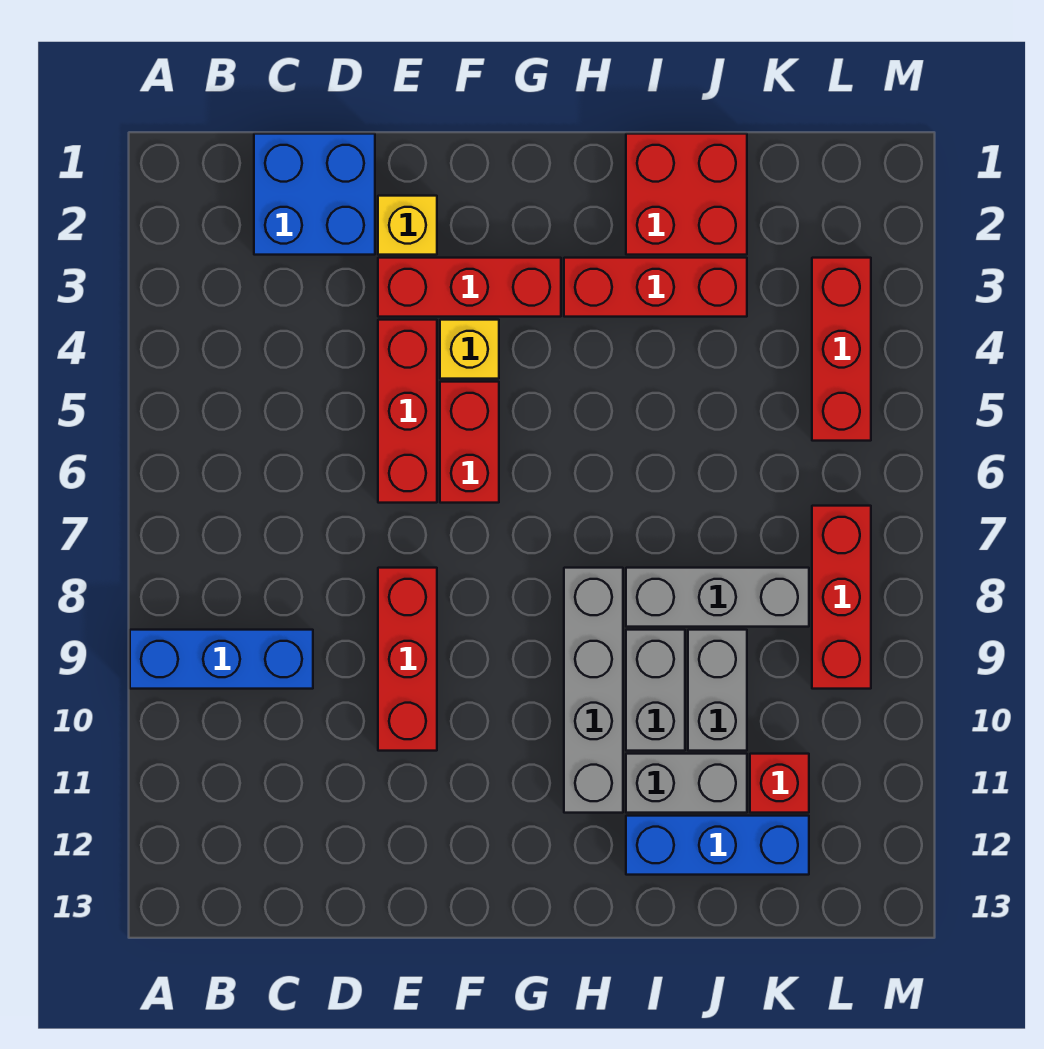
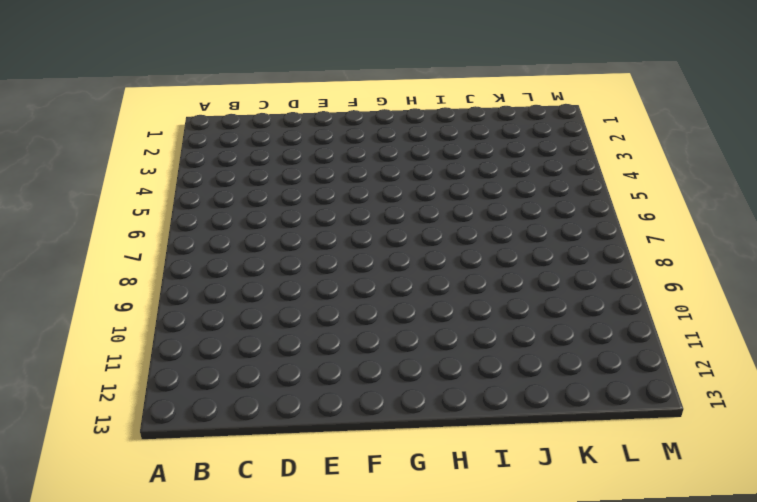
none -> blue 1x3 brick [130,630,313,689]
none -> blue 2x2 brick [254,134,375,255]
none -> yellow 1x1 brick [378,196,437,255]

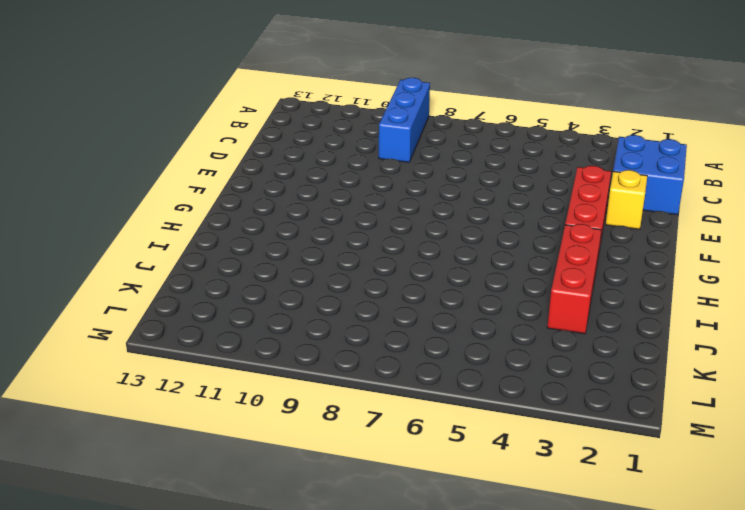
none -> red 1x3 brick [378,320,437,503]
none -> red 1x3 brick [378,568,437,751]
none -> yellow 1x1 brick [440,320,499,379]

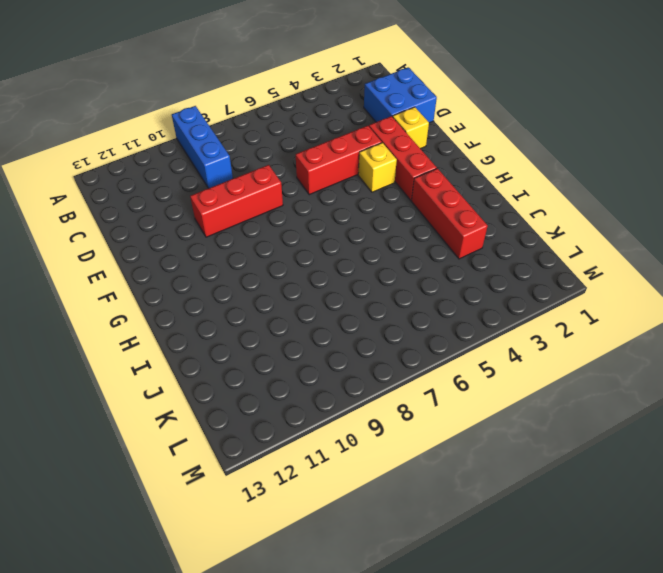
none -> red 1x2 brick [440,382,499,503]
none -> grey 1x4 brick [564,568,623,813]
none -> red 2x2 brick [626,134,747,255]

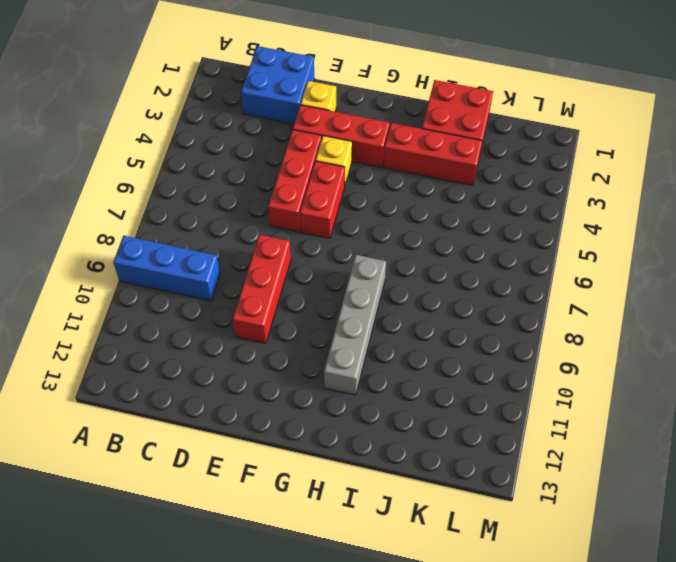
none -> grey 1x3 brick [626,568,809,627]
none -> grey 1x2 brick [626,630,685,751]
none -> grey 1x2 brick [626,754,747,813]

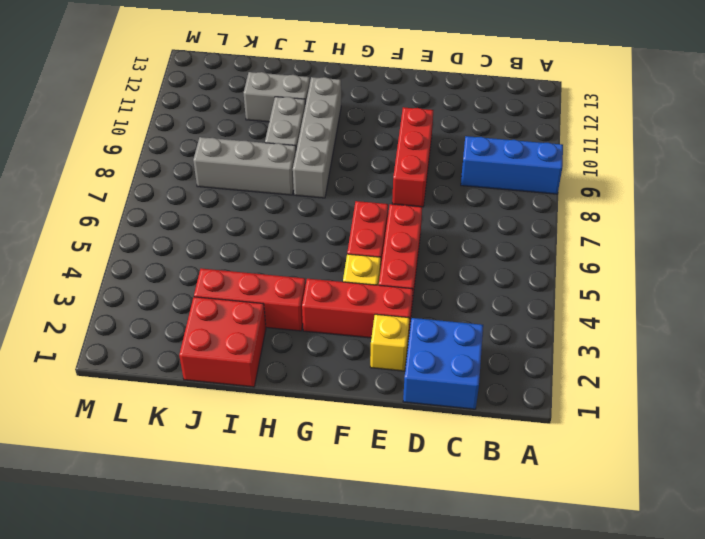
none -> blue 1x3 brick [626,816,809,875]
none -> grey 1x2 brick [688,630,747,751]
none -> red 1x1 brick [750,754,809,813]

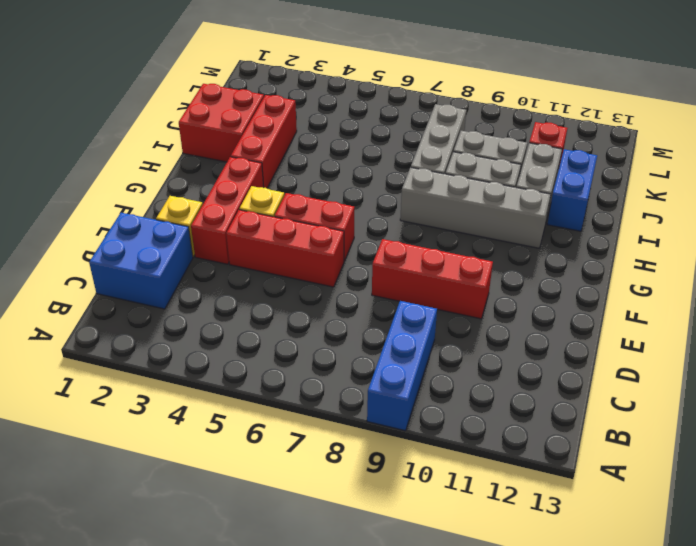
blue 1x2 brick [547,149,597,231] -> blue 1x3 brick [626,816,809,875]
none -> red 1x3 brick [812,258,871,441]
none -> red 1x3 brick [812,506,871,689]

